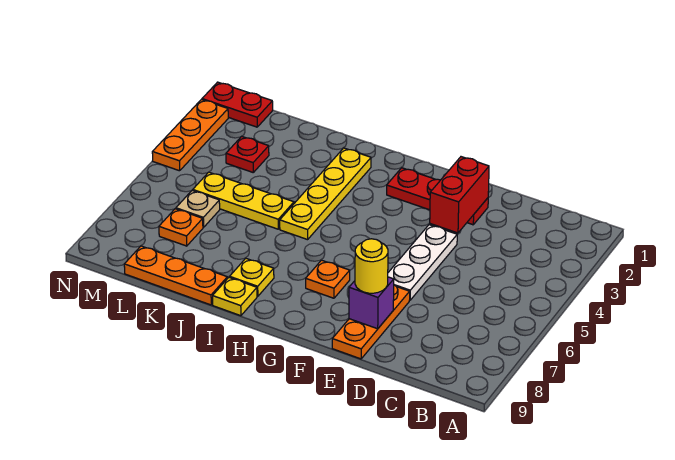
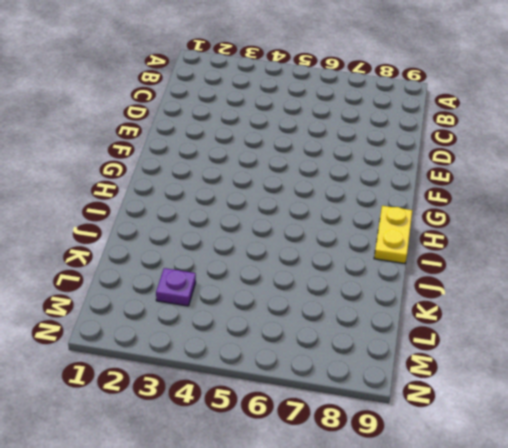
yellow 1x2 plate [374,206,412,264] -> yellow 1x1 plate [213,277,257,316]
purple 1x1 plate [156,268,196,306] -> red 1x1 plate [226,136,269,172]
none -> red 1x3 plate [387,168,488,225]
none -> white 1x3 plate [388,225,457,300]
none -> orange 1x3 plate [332,285,410,359]

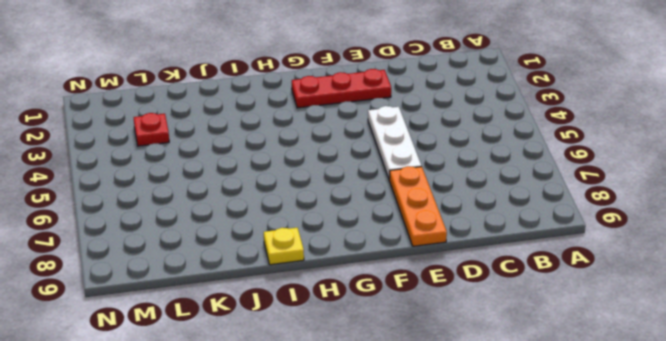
none -> orange 1x1 plate [306,260,350,298]
none -> yellow 1x4 plate [280,148,371,240]
none -> yellow 1x1 plate [230,258,274,296]

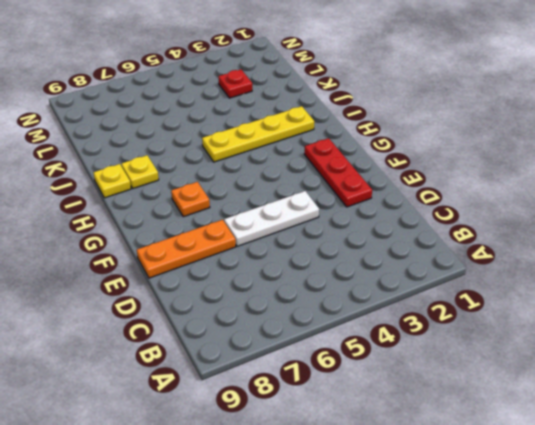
none -> yellow 1x3 plate [193,172,294,229]
none -> orange 1x3 plate [124,246,227,305]
none -> tan 1x1 plate [176,190,220,227]

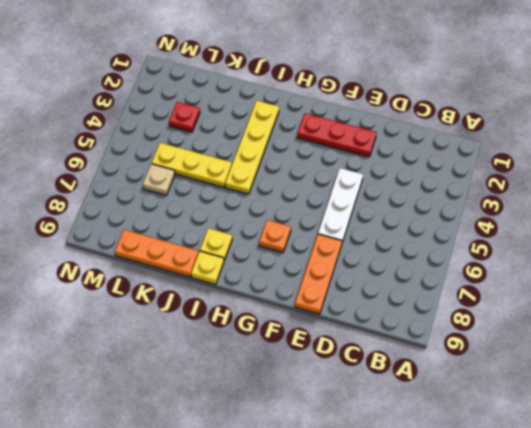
none -> orange 1x1 plate [159,209,203,246]
none -> red 1x2 plate [202,82,273,127]
none -> orange 1x3 plate [152,100,228,171]

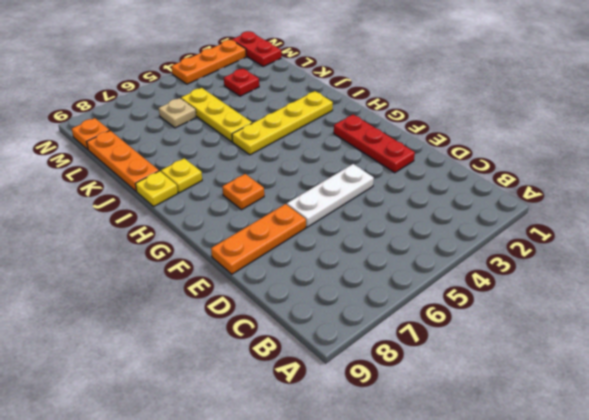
orange 1x1 plate [72,118,110,149] -> orange 1x1 plate moved to [159,209,203,246]
none -> red 1x2 brick [430,157,489,233]
none -> purple 1x1 brick [349,277,394,329]
none -> yellow 1x1 round brick [355,239,388,293]

